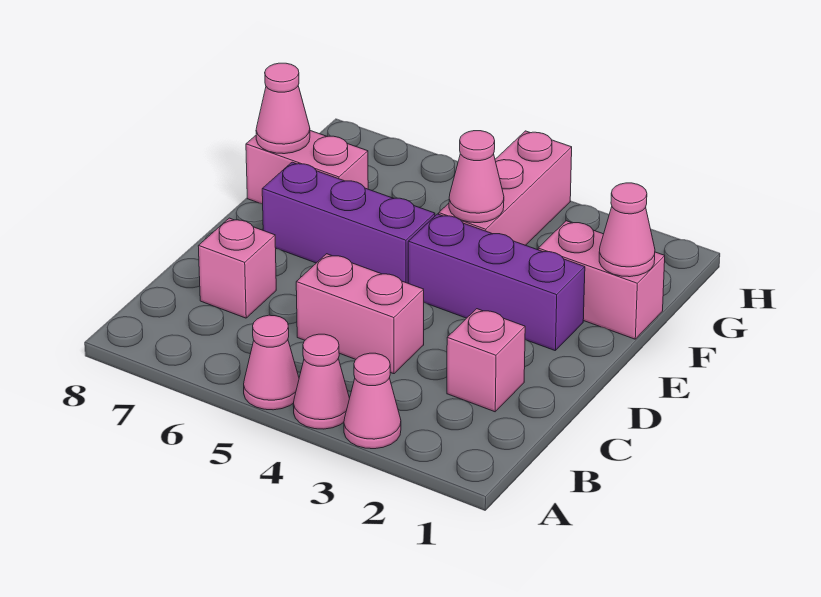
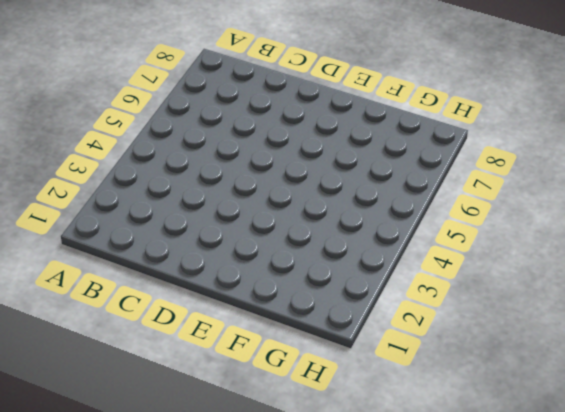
none -> pink 1x1 cone [344,353,401,449]
none -> pink 1x1 cone [293,334,350,429]
none -> pink 1x1 cone [244,315,299,410]

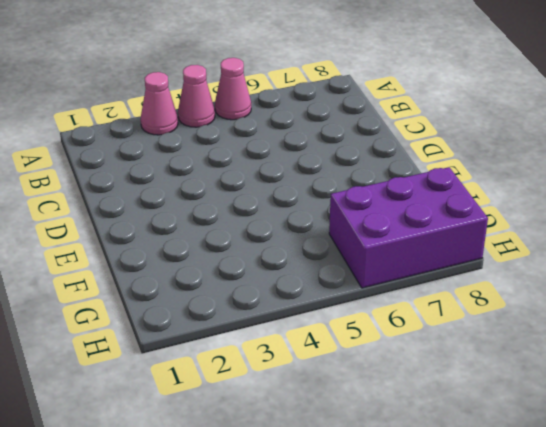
purple 2x3 brick [329,167,488,288] -> none
none -> pink 1x1 brick [447,309,525,412]
none -> pink 1x2 brick [296,254,424,374]
none -> pink 1x1 brick [198,218,276,318]

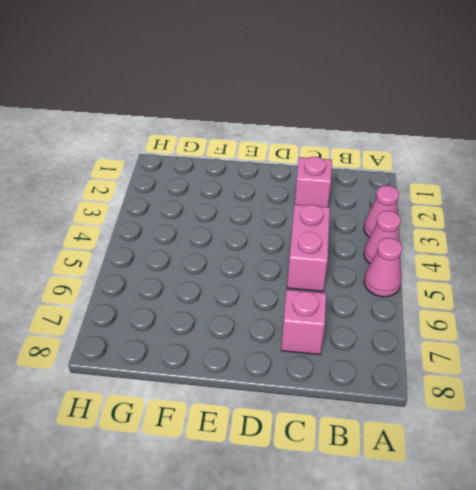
none -> purple 1x3 brick [408,214,585,351]
none -> purple 1x3 brick [262,162,435,283]
none -> pink 1x2 brick [538,221,665,339]

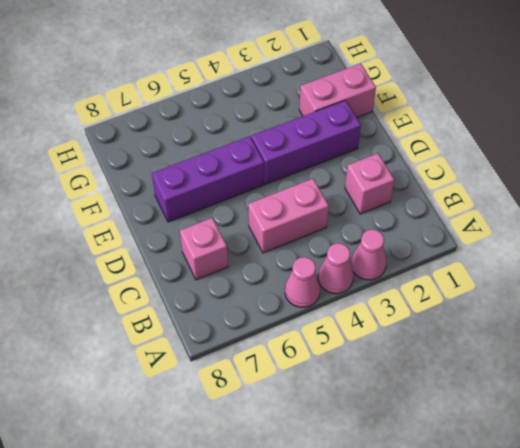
none -> pink 1x3 brick [439,131,572,245]
none -> pink 1x2 brick [246,131,368,204]
none -> pink 1x1 cone [599,183,655,277]

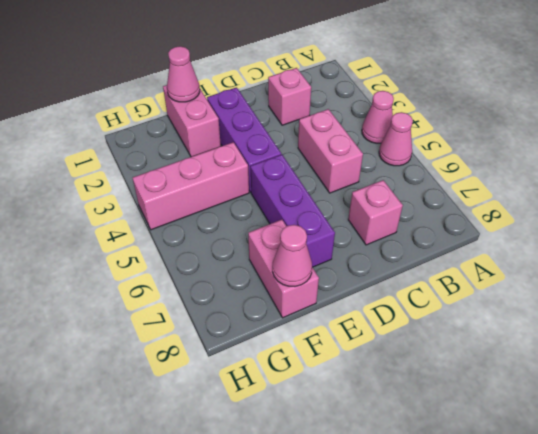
none -> pink 1x1 cone [344,353,401,449]
none -> pink 1x1 cone [449,131,504,223]

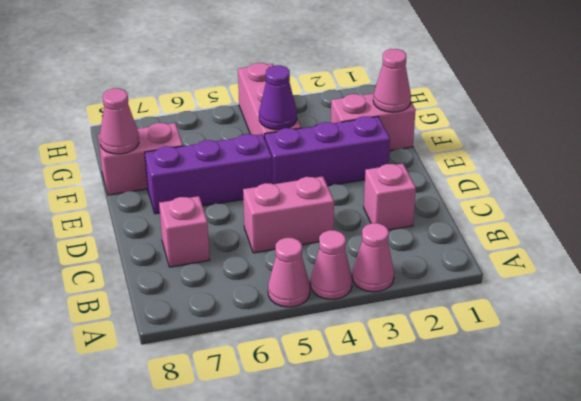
purple 1x1 cone [259,65,297,130] -> pink 1x1 cone [449,131,504,223]

